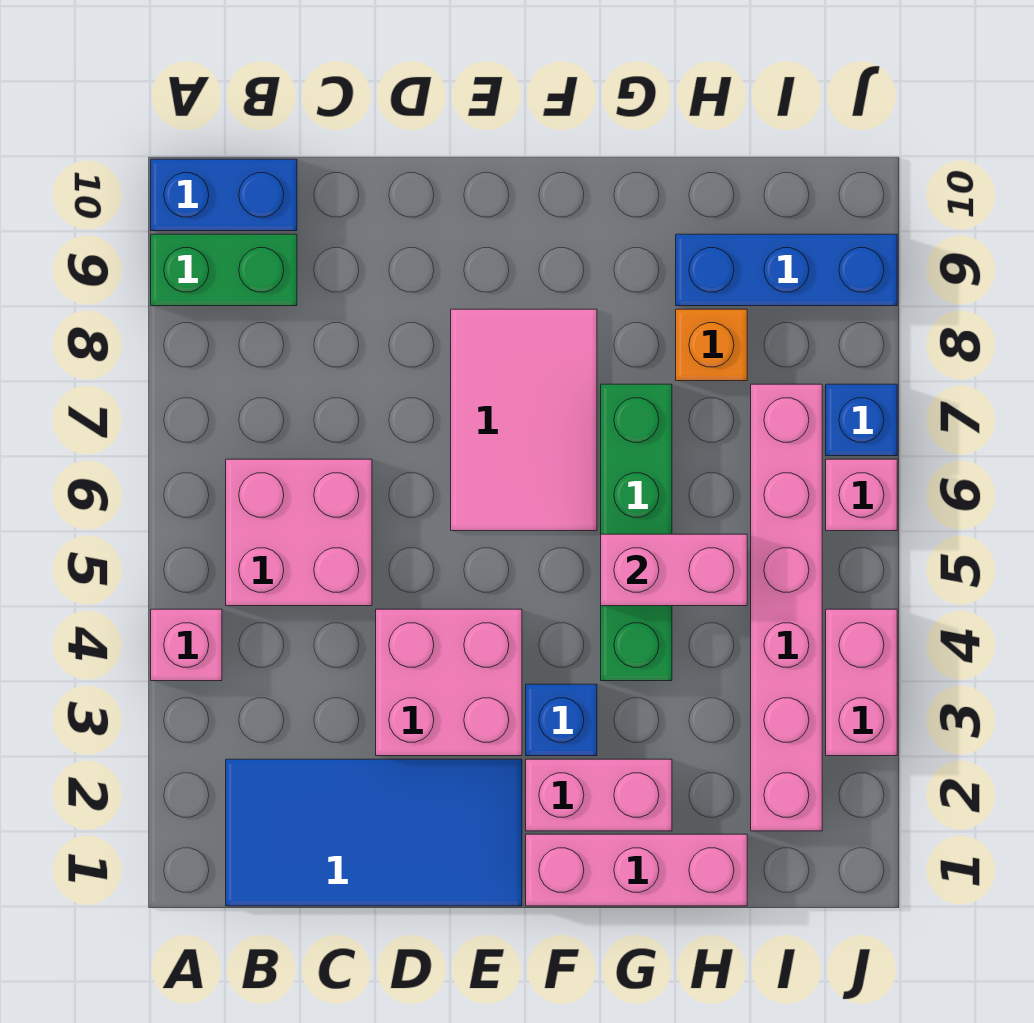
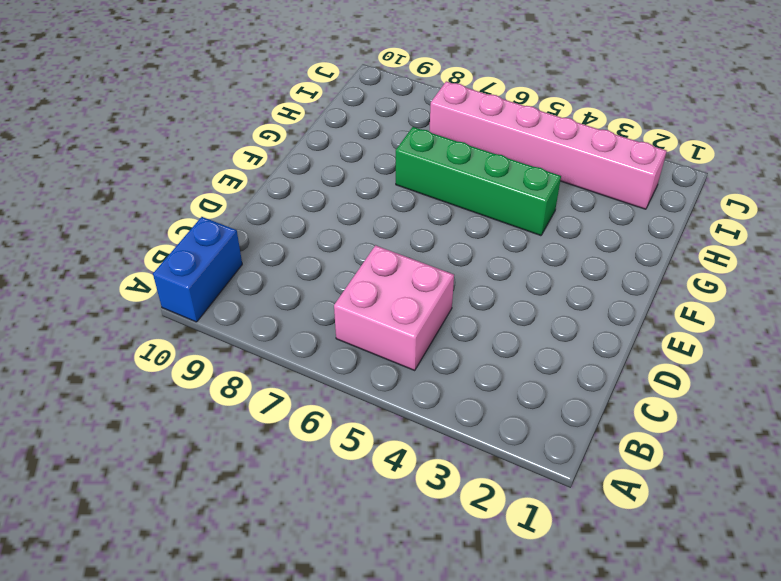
none -> pink 1x1 brick [151,609,222,681]
none -> green 1x2 brick [151,234,297,306]
none -> blue 2x4 tile [226,759,522,906]

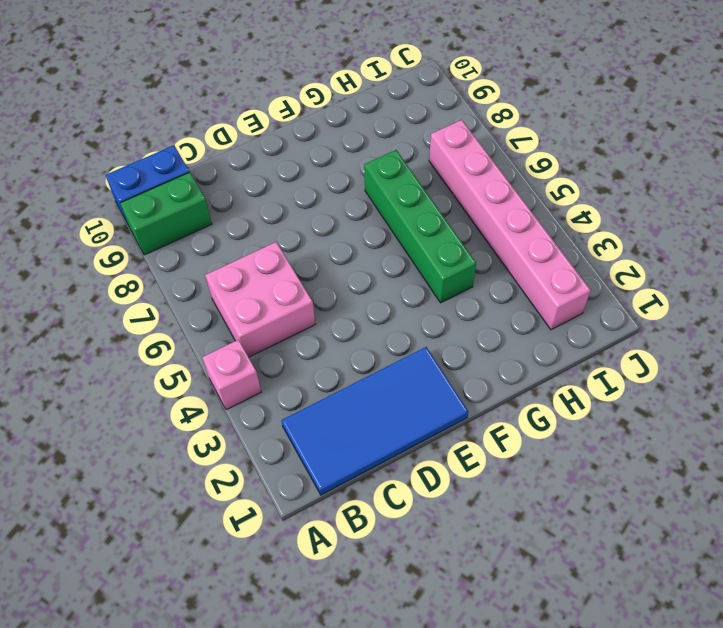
none -> pink 2x2 brick [376,609,522,756]
none -> pink 2x3 tile [451,309,597,531]
none -> pink 1x3 brick [526,834,747,906]

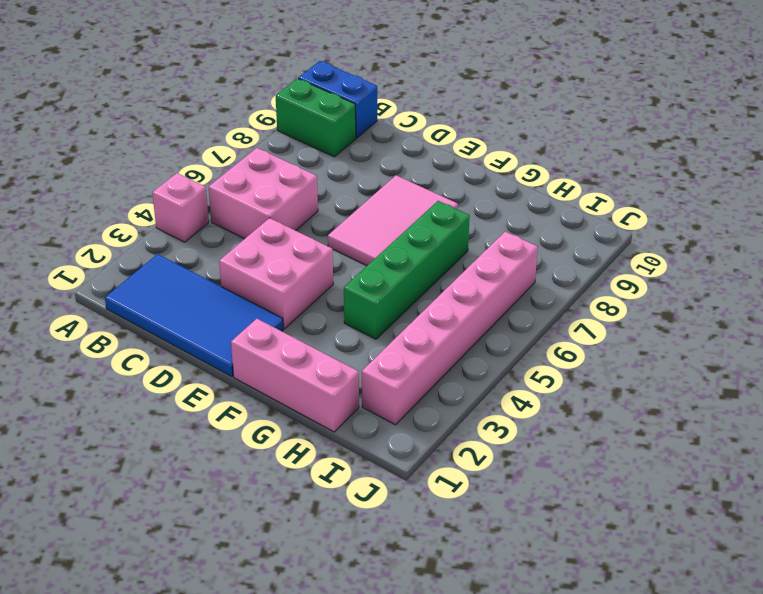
none -> pink 1x2 brick [526,759,672,831]
none -> blue 1x1 brick [526,684,597,756]
none -> orange 1x1 brick [676,309,747,381]

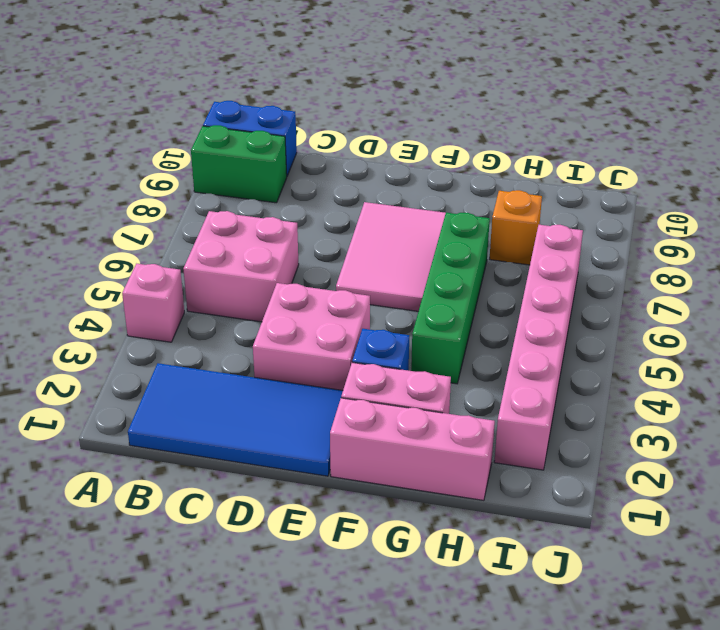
none -> blue 1x3 brick [676,234,897,306]
none -> pink 1x2 brick [826,609,897,756]
none -> pink 1x1 brick [826,459,897,531]

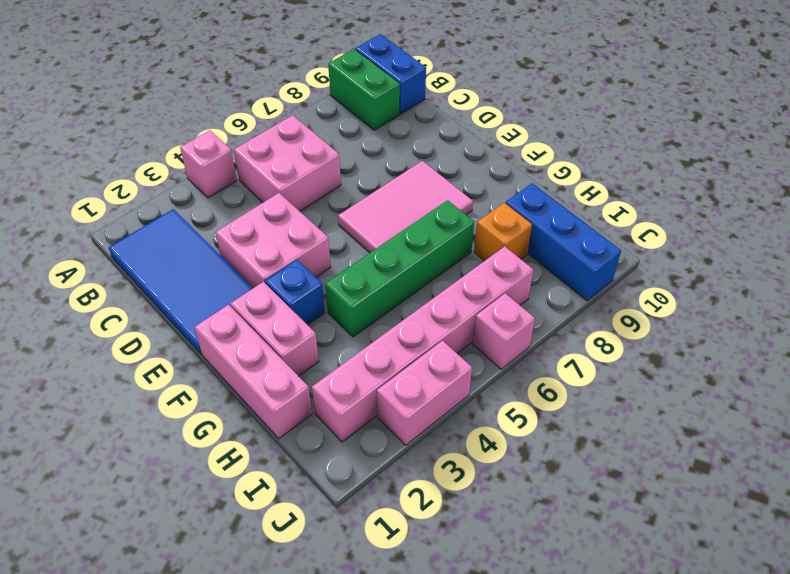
none -> blue 1x1 brick [826,384,897,456]
none -> pink 1x2 brick [601,534,747,606]

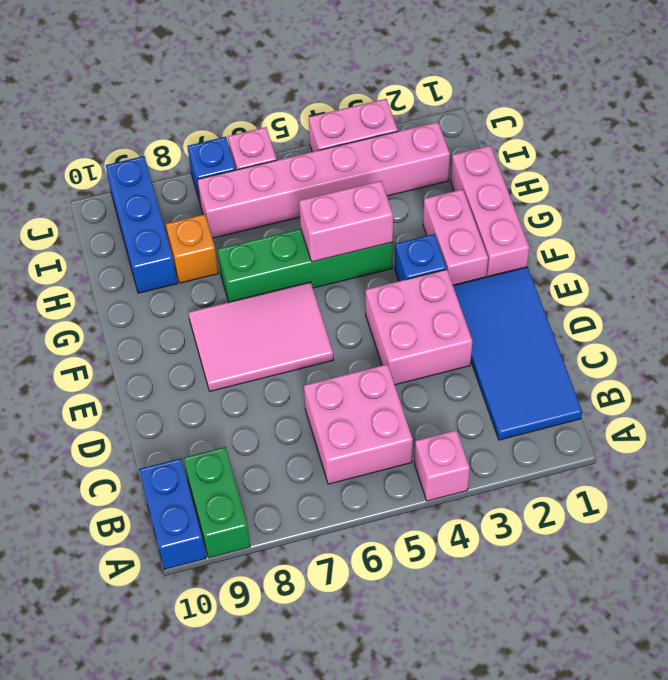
pink 1x2 brick [299,181,393,262] -> pink 1x2 brick turned to [601,534,747,606]

